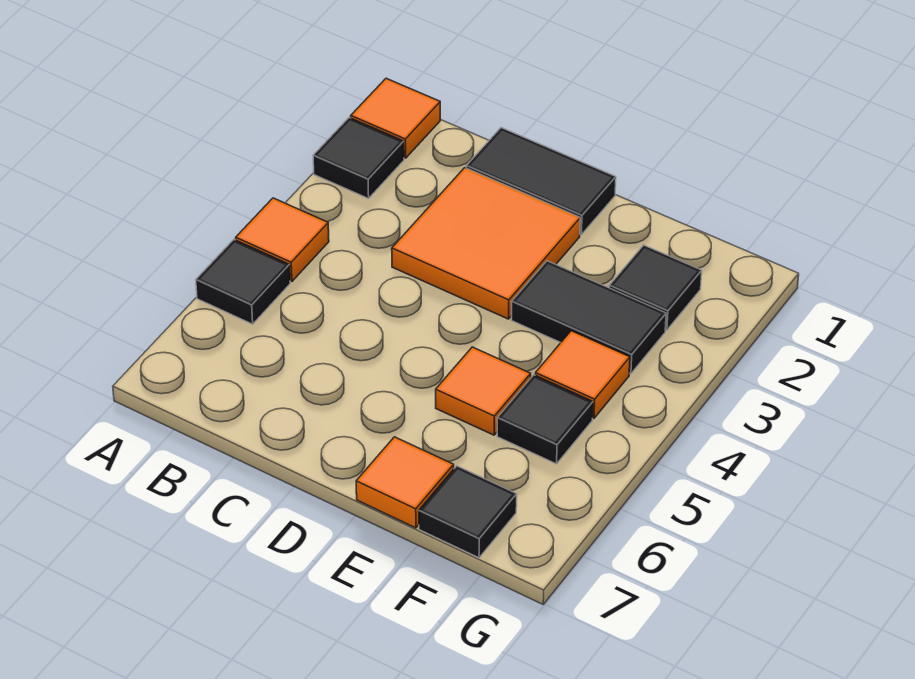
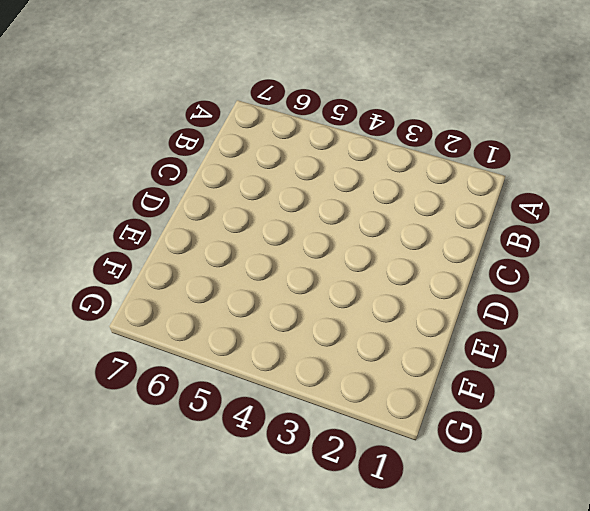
none -> orange 1x1 tile [351,78,440,158]
none -> black 1x1 tile [313,118,404,199]
none -> orange 1x1 tile [236,198,329,281]

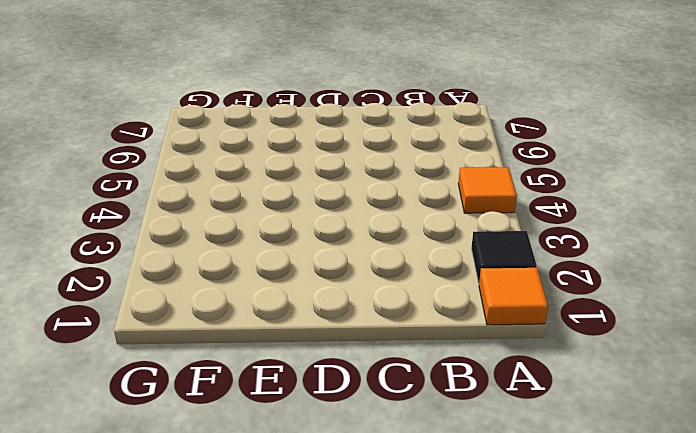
none -> black 1x1 tile [196,240,290,324]
none -> black 1x2 tile [466,128,616,235]
none -> orange 2x2 tile [392,168,580,319]

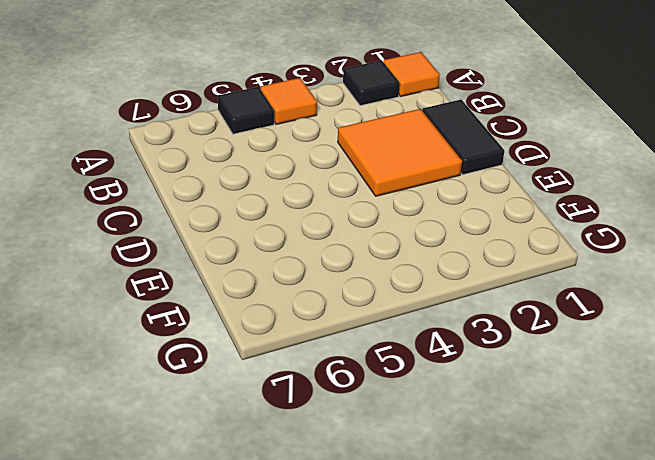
none -> black 1x2 tile [512,261,666,374]
none -> orange 1x1 tile [436,347,531,435]
none -> orange 1x1 tile [356,437,454,528]

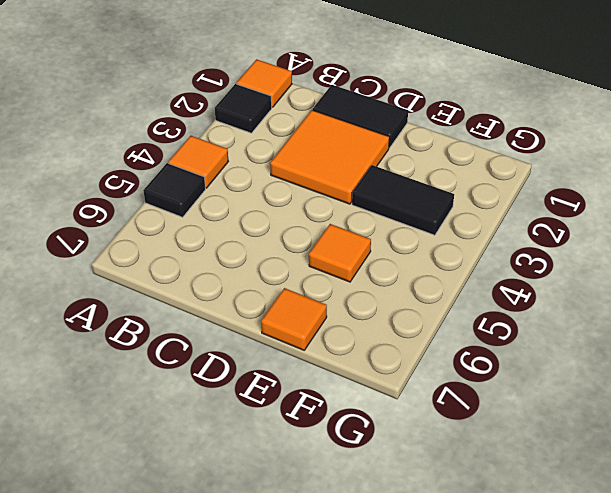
none -> black 1x1 tile [609,245,702,330]
none -> orange 1x1 tile [535,331,630,418]
none -> black 1x1 tile [497,375,593,464]

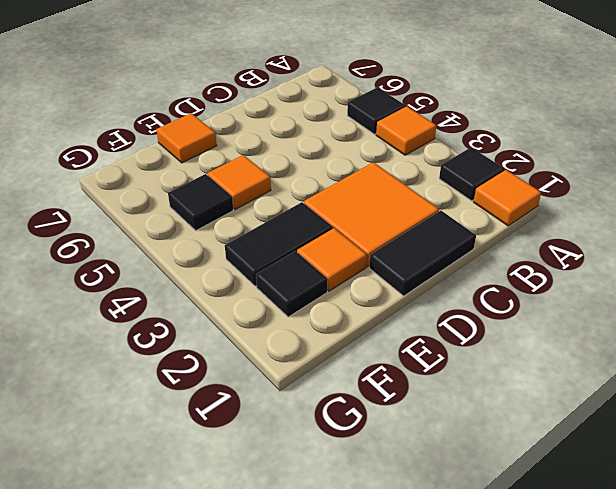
orange 1x1 tile [297,228,367,291] -> orange 1x1 tile moved to [535,331,630,418]
none -> black 1x1 tile [419,466,517,558]

